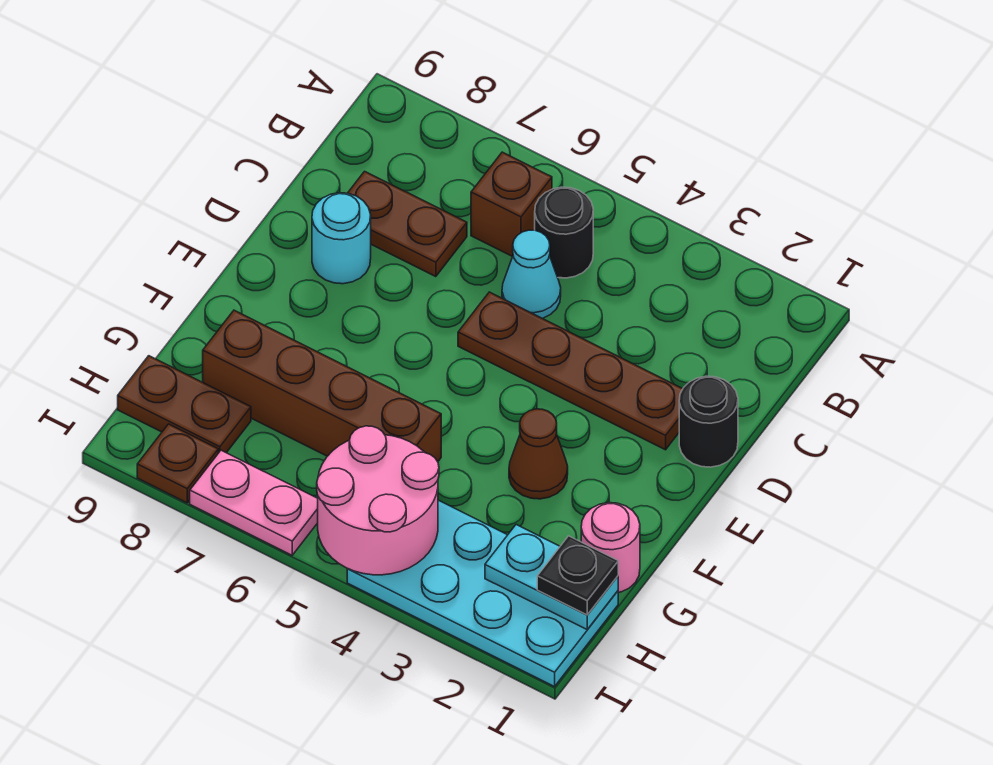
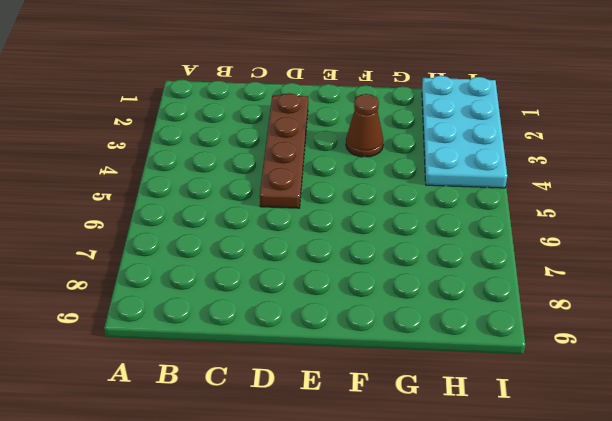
none -> black 1x1 round brick [535,187,593,278]
none -> brown 1x1 brick [471,152,552,257]
none -> cyan 1x1 cone [502,230,561,319]

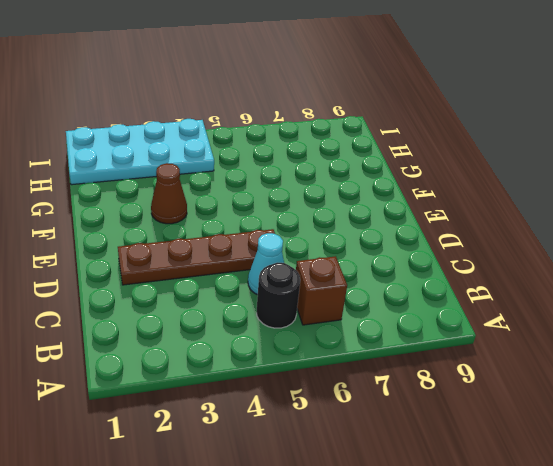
none -> brown 1x2 plate [348,171,467,277]
none -> black 1x1 round brick [679,376,738,467]
none -> cyan 1x1 round brick [312,193,371,284]

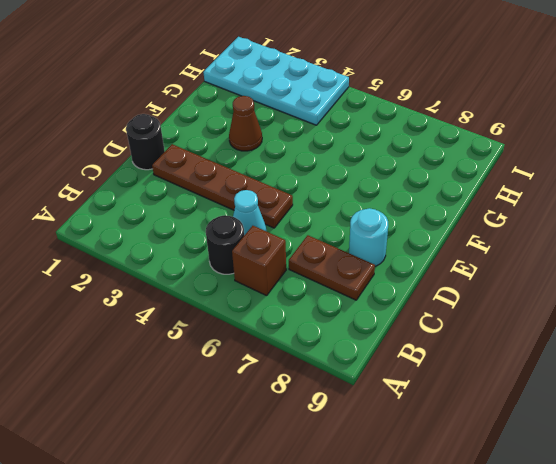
none -> pink 1x1 round brick [581,503,640,592]
none -> brown 1x4 brick [203,310,441,462]
none -> brown 1x2 plate [118,356,251,453]

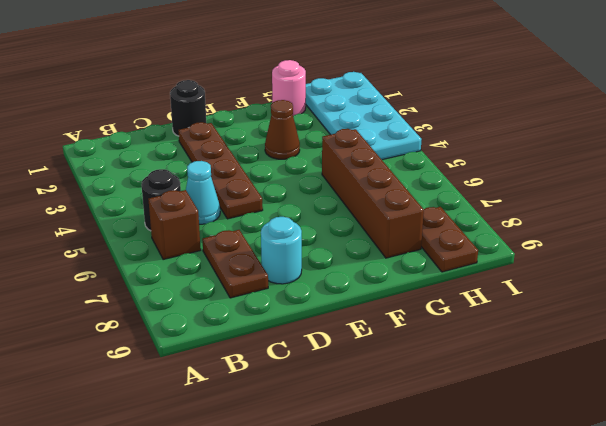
none -> pink 1x2 plate [190,450,318,555]
none -> brown 1x1 plate [137,424,218,503]
none -> cyan 1x2 plate [485,525,618,630]

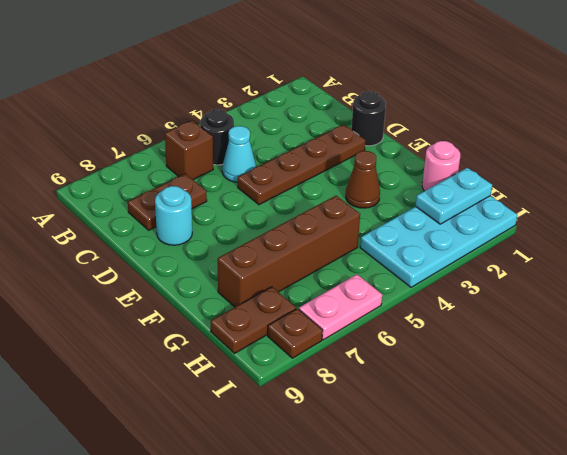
none -> pink 2x2 round brick [317,426,439,575]
none -> black 1x1 plate [537,536,618,615]

